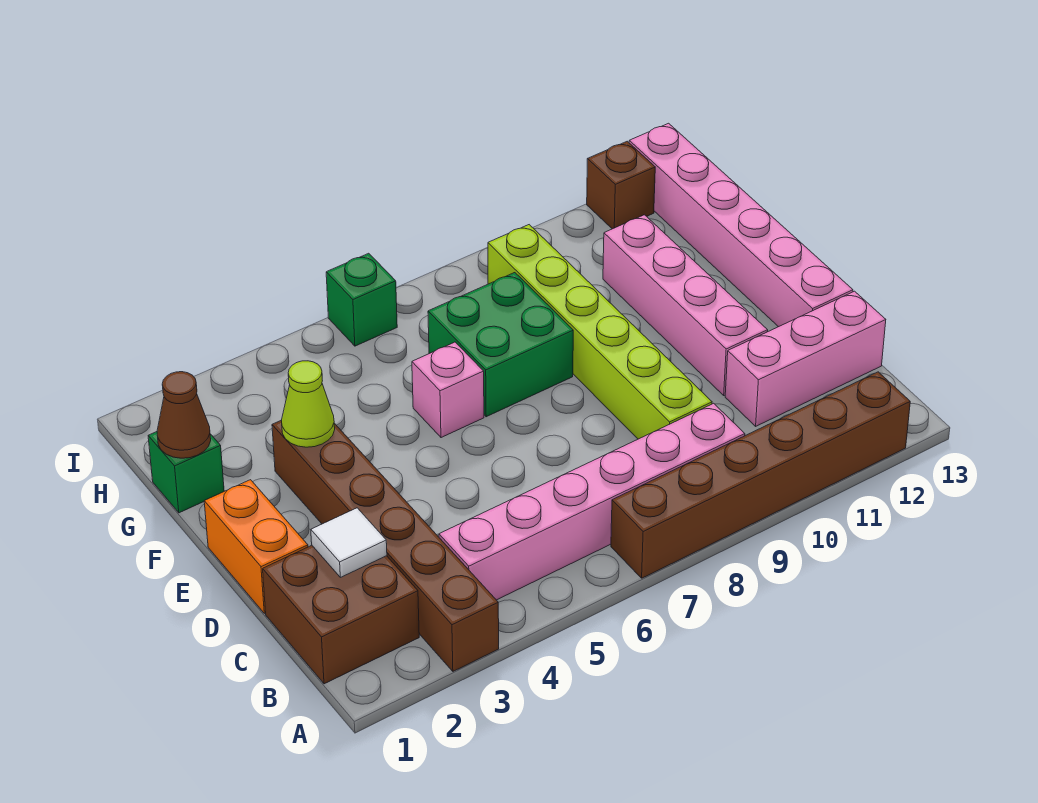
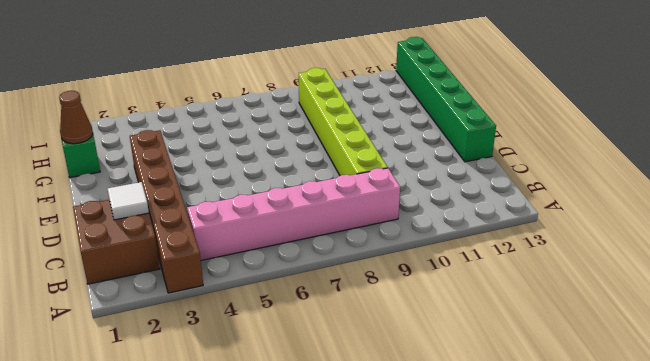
green 1x6 brick [396,37,496,162] -> pink 1x6 brick [629,123,853,327]
none -> brown 1x6 brick [611,372,910,578]
none -> pink 1x3 brick [725,291,886,426]
none -> orange 1x2 brick [204,480,308,613]

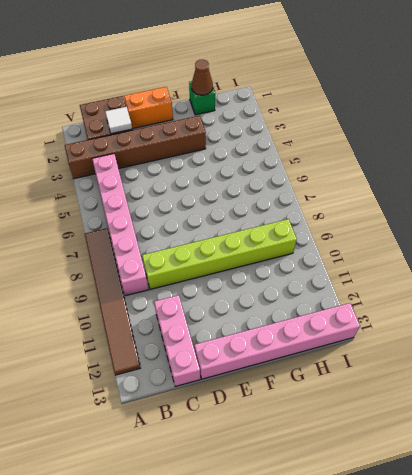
brown 1x6 tile [85,228,141,375] -> brown 1x6 brick [611,372,910,578]
none -> pink 1x4 brick [603,215,768,395]
none -> pink 1x1 brick [412,342,484,438]
none -> green 2x2 brick [428,273,573,417]

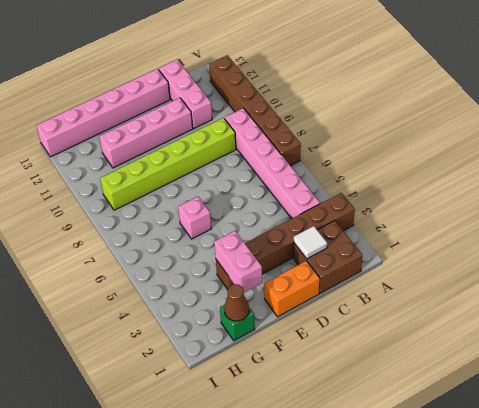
pink 1x2 brick [214,231,262,293] -> lime 1x1 cone [281,361,335,447]
none -> green 2x2 brick [428,273,573,417]
none -> green 1x1 brick [326,253,397,346]
none -> brown 1x1 brick [587,141,655,229]

